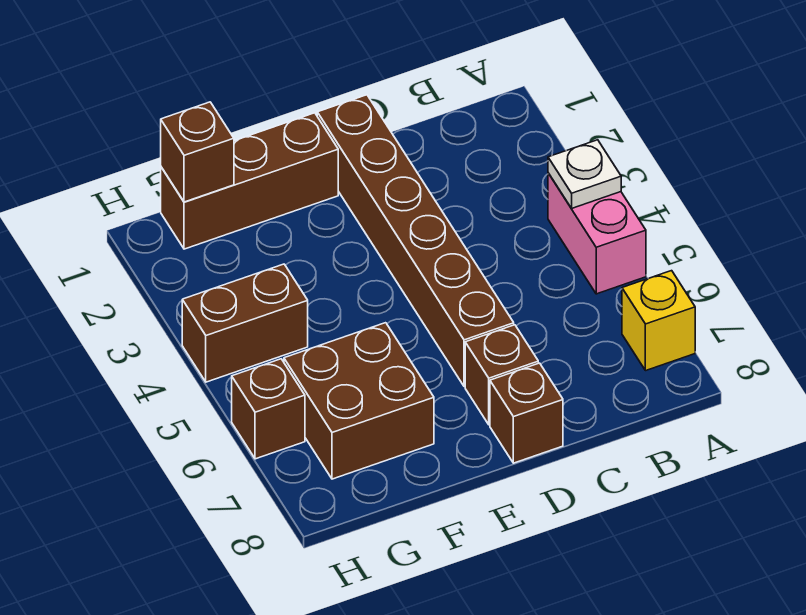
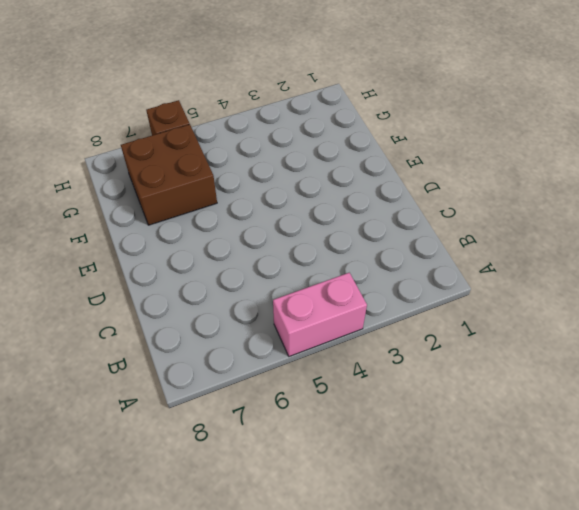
none -> yellow 1x1 brick [622,271,695,371]
none -> brown 1x6 brick [317,95,514,387]

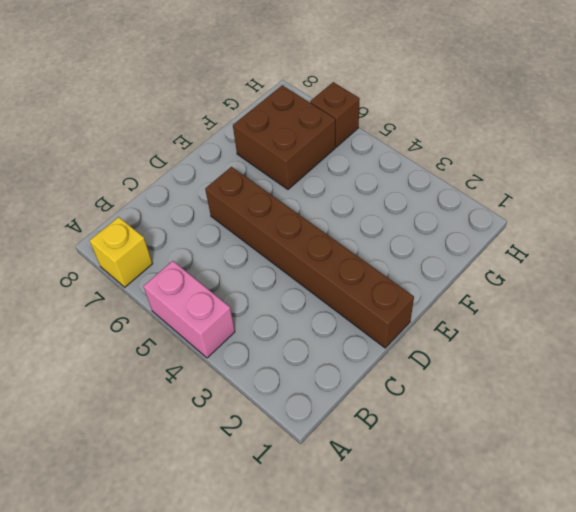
none -> brown 1x1 brick [465,325,538,425]
none -> brown 1x1 brick [490,363,563,463]

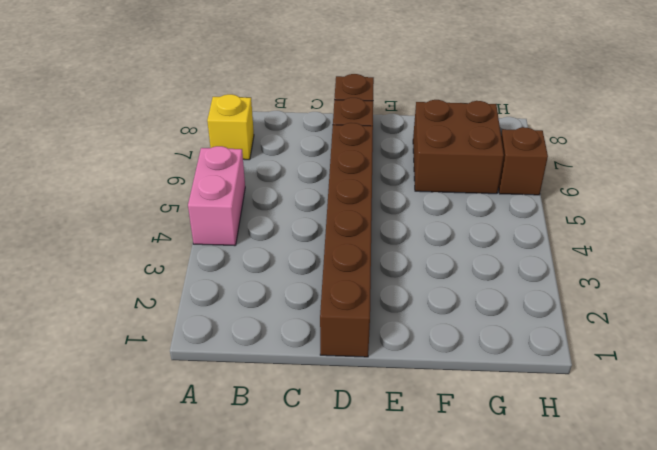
none -> brown 1x3 brick [161,113,338,249]
none -> brown 1x2 brick [182,264,308,382]

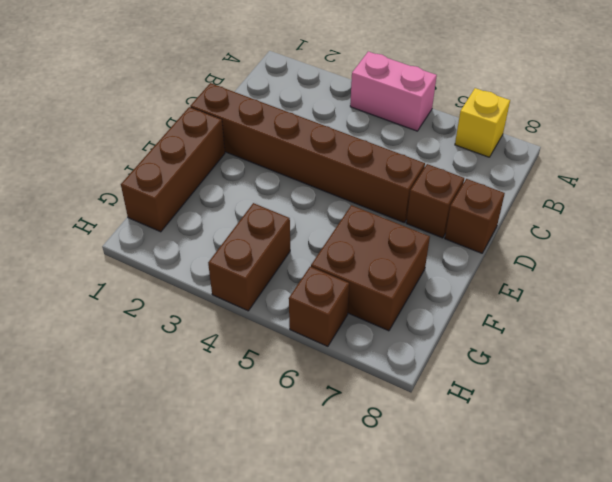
none -> white 1x1 plate [548,140,621,208]
none -> brown 1x1 brick [161,102,234,202]

